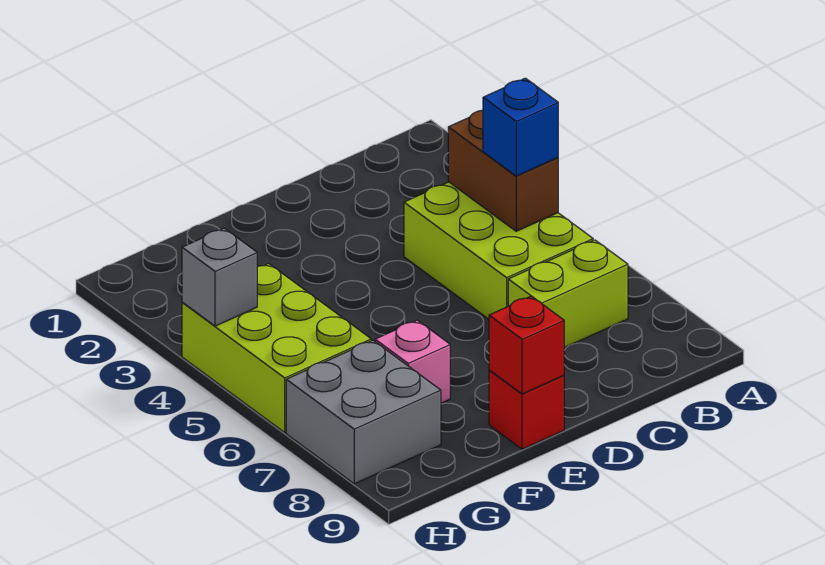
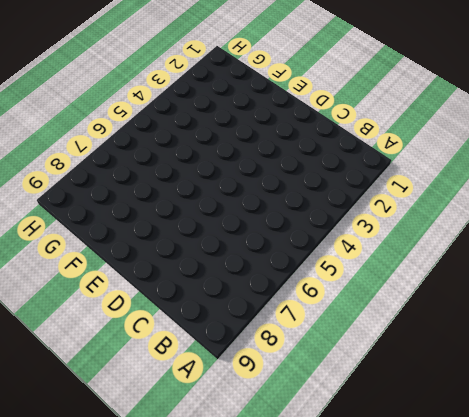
none -> lime 2x3 brick [404,182,593,319]
none -> lime 1x2 brick [508,240,628,348]

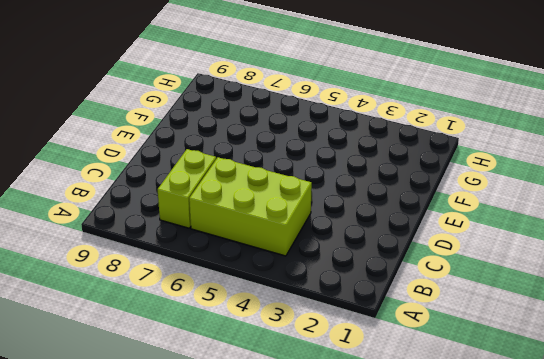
none -> red 1x1 brick [489,370,564,449]
none -> pink 1x1 brick [375,320,450,403]

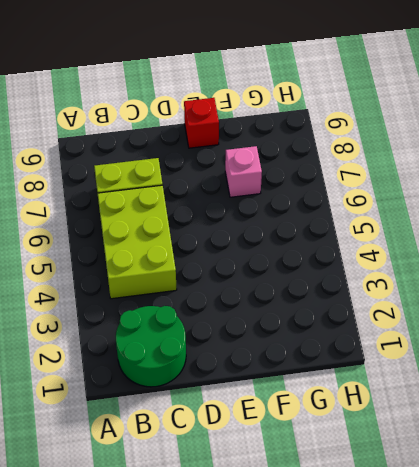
green 2x2 round brick [116,306,186,387] -> none
none -> lime 2x3 brick [182,263,371,432]
none -> grey 2x2 brick [286,340,441,484]

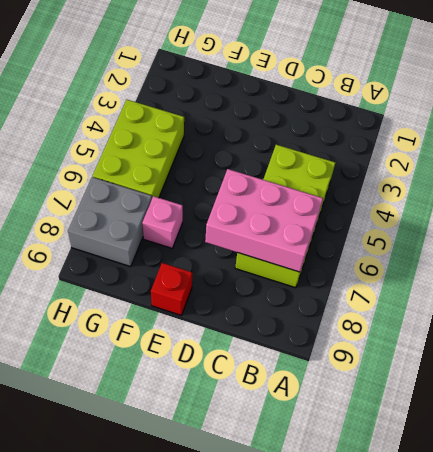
pink 2x3 brick [205,169,323,272] -> none
none -> brown 1x2 brick [448,110,558,231]
none -> red 1x1 brick [489,296,564,394]

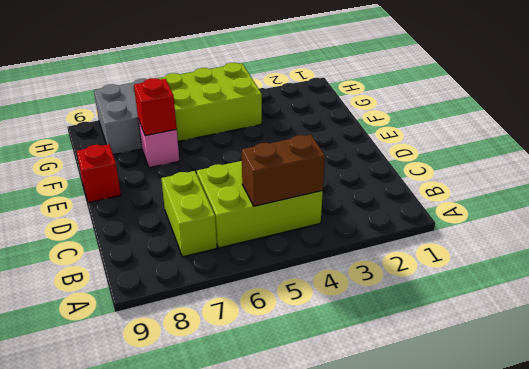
red 1x1 brick [134,78,177,136] -> red 1x1 brick moved to [489,296,564,394]
none -> grey 1x1 brick [182,228,257,326]
none -> blue 1x1 brick [483,78,558,176]

